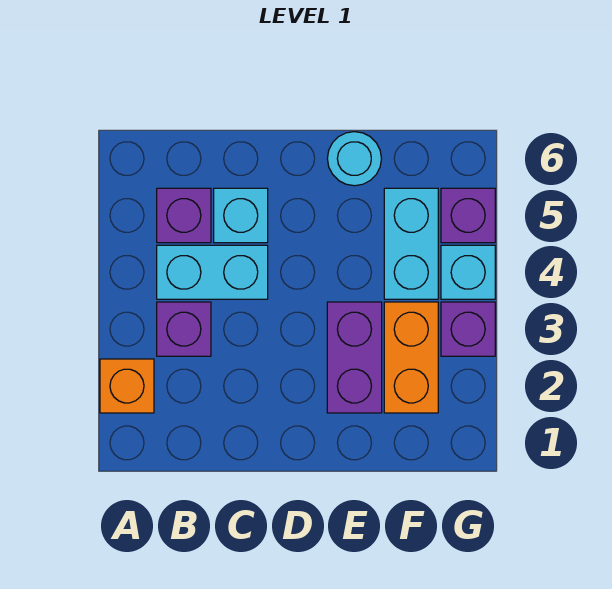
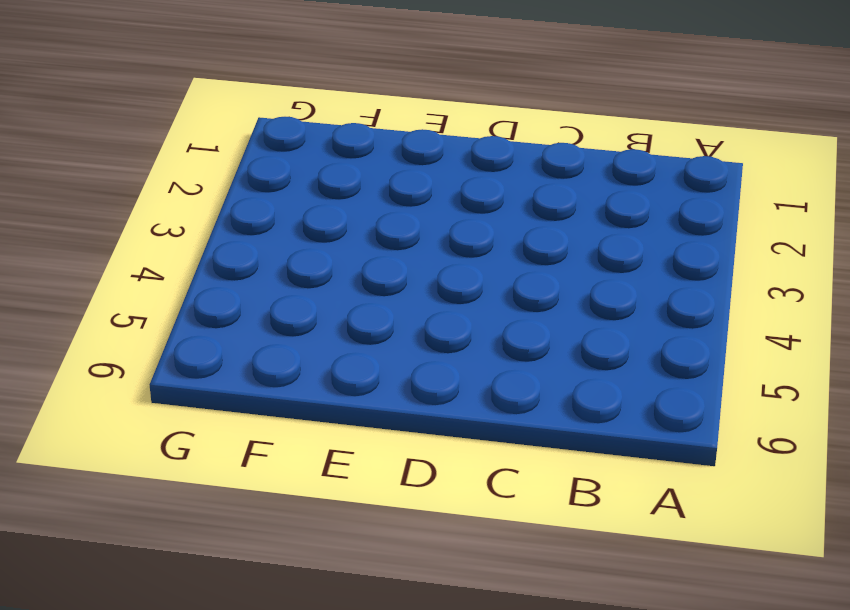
none -> orange 1x1 brick [100,359,154,413]
none -> purple 1x1 brick [157,302,211,356]
none -> cyan 1x2 brick [157,245,268,299]

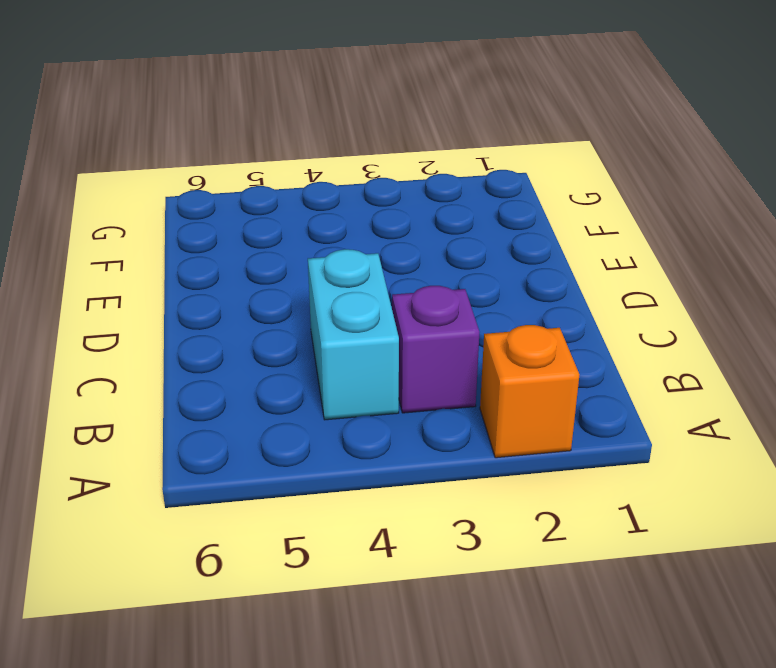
none -> purple 1x1 brick [157,188,211,243]
none -> cyan 1x1 brick [214,188,268,243]
none -> purple 1x2 brick [327,302,382,413]

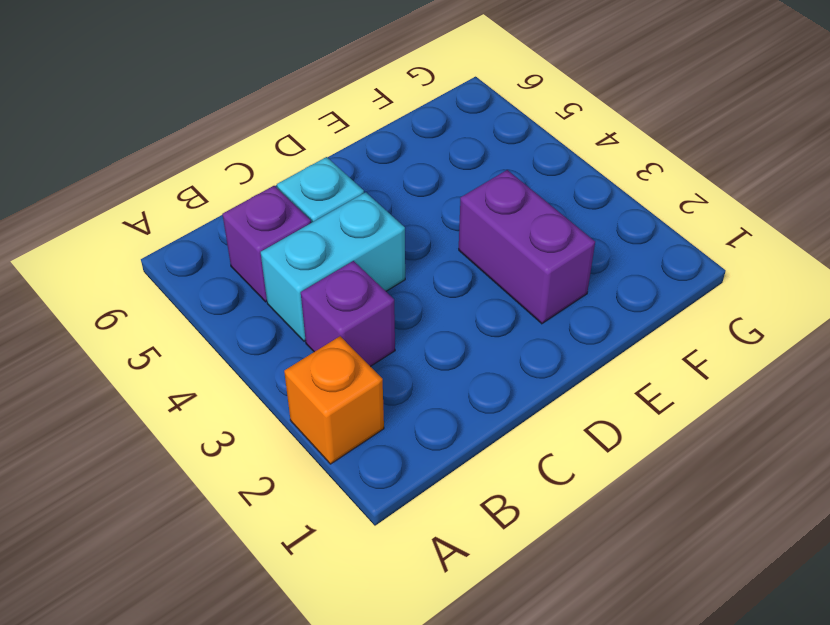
none -> cyan 1x1 round brick [327,132,382,186]
none -> orange 1x2 brick [384,302,438,413]
none -> cyan 1x2 brick [384,188,438,299]

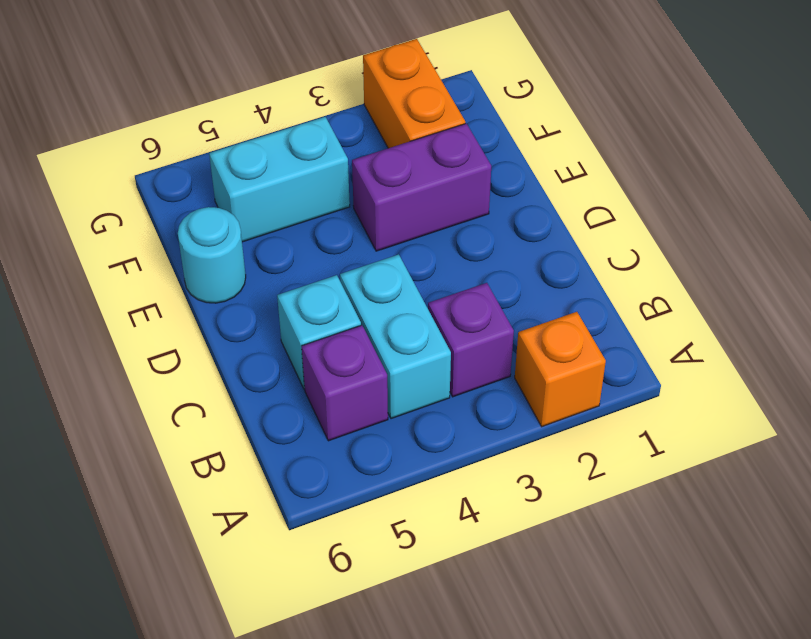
orange 1x2 brick [363,39,465,148] -> orange 1x2 brick turned to [384,302,438,413]
none -> purple 1x1 brick [441,302,495,356]
none -> cyan 1x1 brick [441,245,495,299]
none -> purple 1x1 brick [441,188,495,243]

